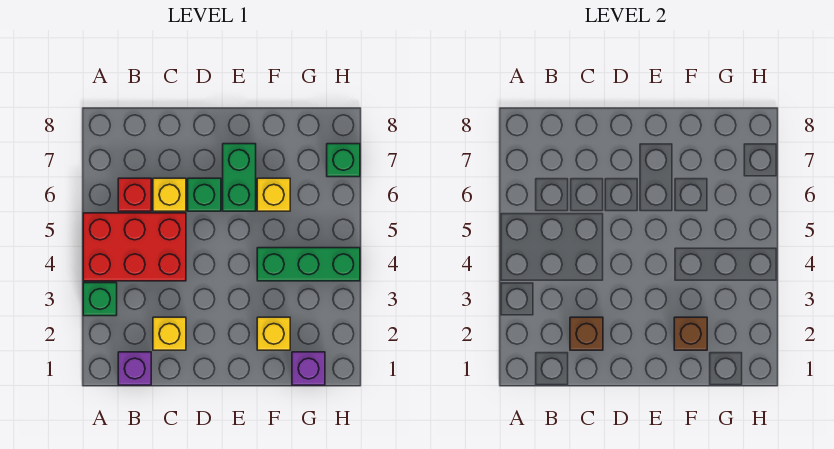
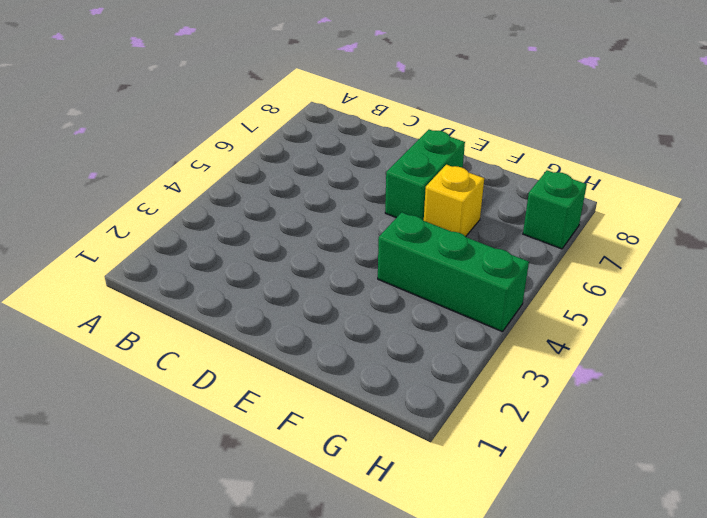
none -> green 1x1 brick [83,283,117,316]
none -> red 2x3 brick [83,213,186,281]
none -> purple 1x1 brick [118,352,151,385]

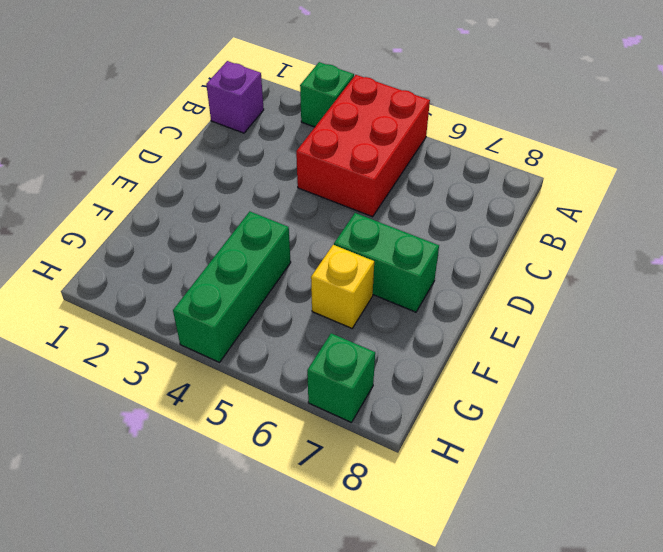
none -> red 1x1 brick [118,178,151,211]
none -> yellow 1x1 brick [153,317,186,350]
none -> yellow 1x1 brick [153,178,186,211]

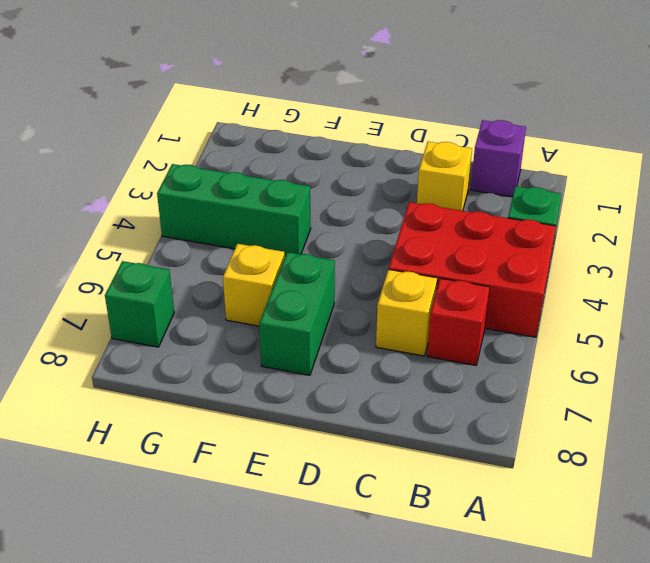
none -> green 1x1 brick [188,178,221,211]
none -> yellow 1x1 brick [257,317,290,350]
none -> purple 1x1 brick [292,352,325,385]

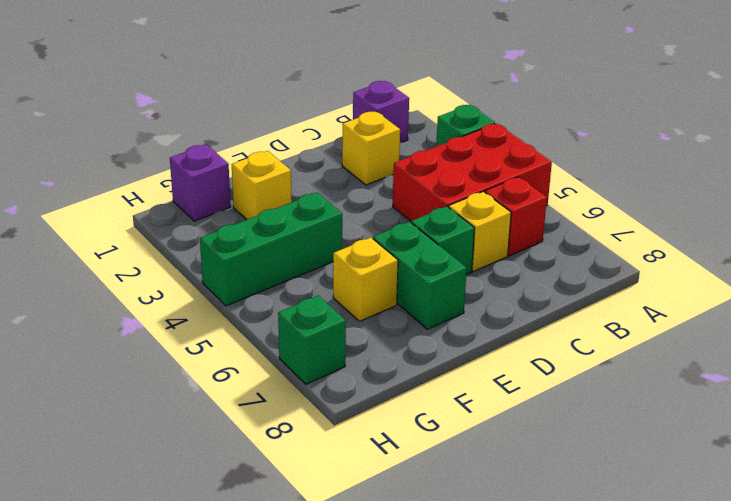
none -> brown 1x1 brick [570,317,603,350]
none -> brown 1x1 brick [674,317,707,350]

